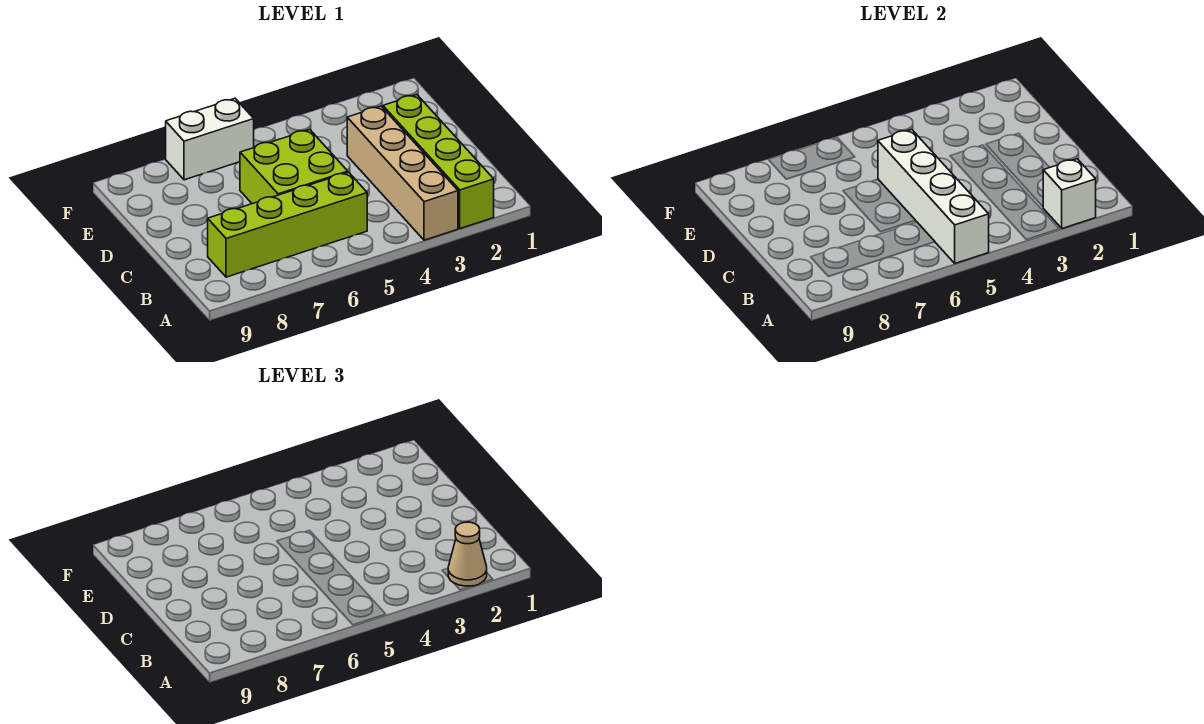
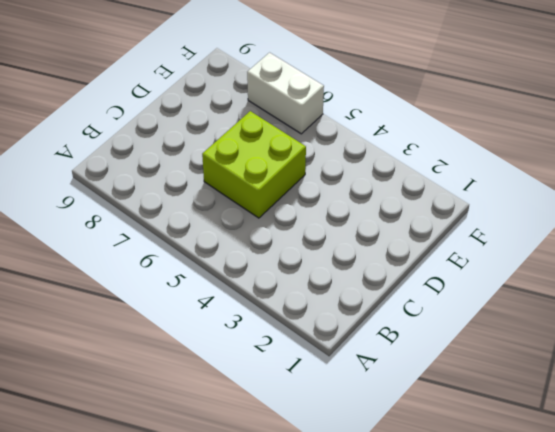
none -> lime 1x4 brick [383,95,494,228]
none -> tan 1x4 brick [347,106,458,240]

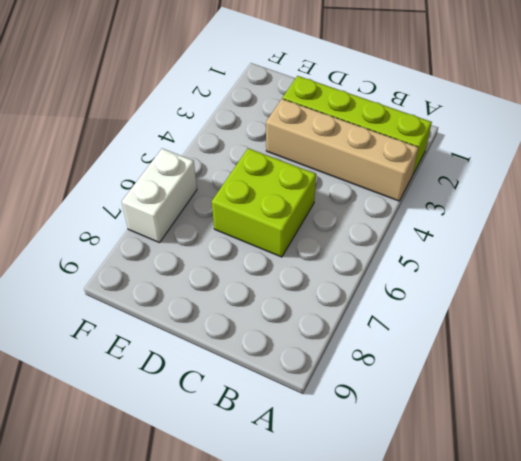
none -> lime 1x4 brick [208,172,367,277]
none -> white 1x1 brick [1043,159,1096,228]

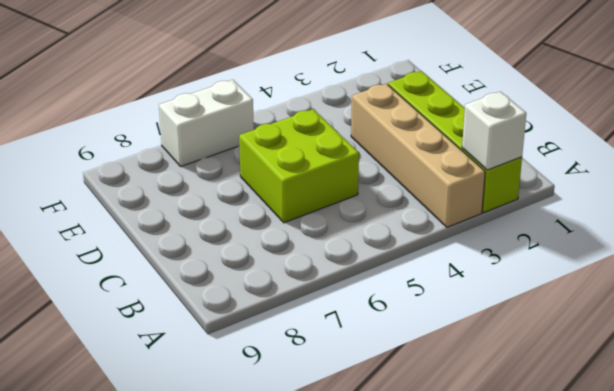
none -> lime 1x4 brick [208,172,367,277]
none -> white 1x4 brick [878,129,989,263]

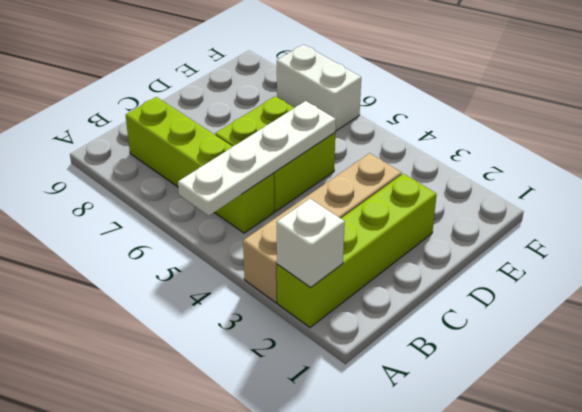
white 1x4 plate [178,101,336,216] -> white 1x4 brick [878,129,989,263]
none -> tan 1x1 cone [448,522,487,586]

